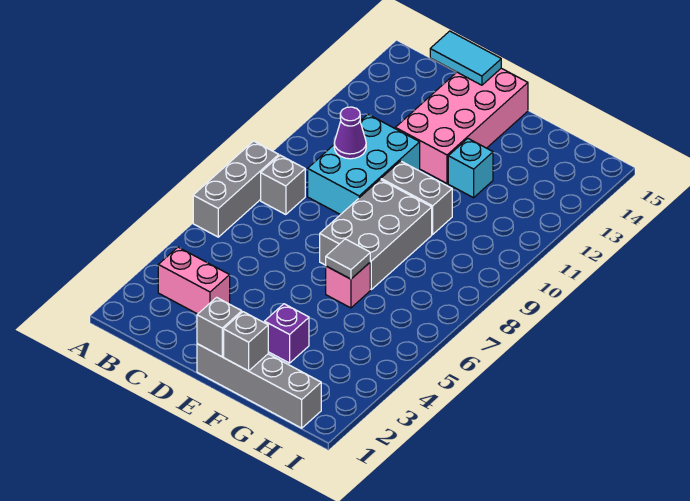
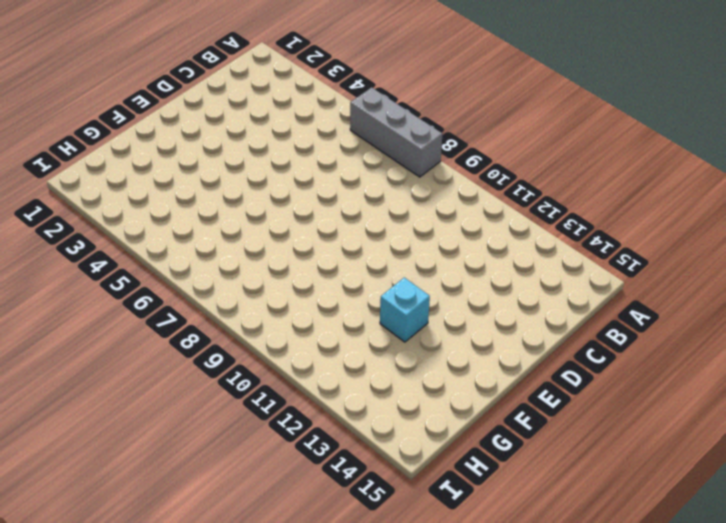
none -> pink 1x2 brick [158,247,230,314]
none -> grey 1x1 brick [261,155,305,215]
none -> cyan 2x3 brick [308,114,420,215]

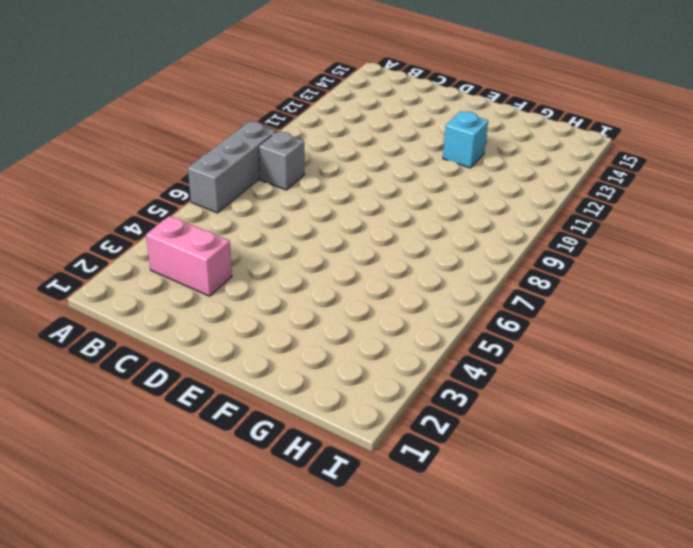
none -> cyan 2x3 brick [308,114,420,215]
none -> pink 2x4 brick [395,68,528,183]
none -> grey 1x4 brick [197,344,321,428]

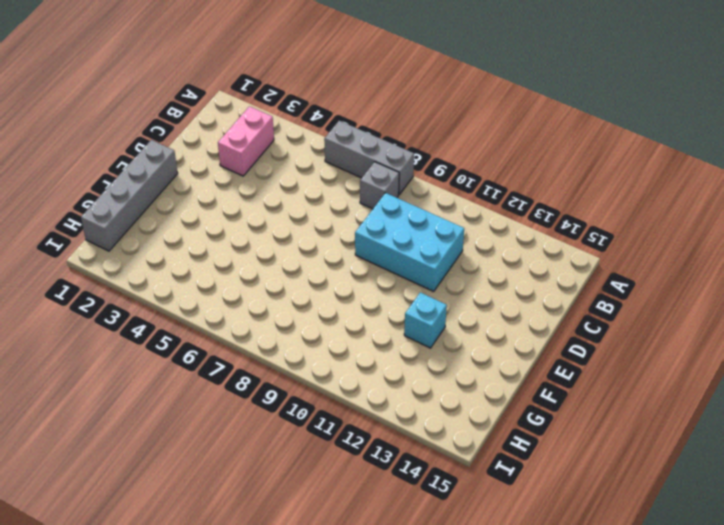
none -> pink 2x4 brick [395,68,528,183]
none -> grey 2x3 brick [320,179,432,289]
none -> grey 1x2 brick [381,161,452,234]

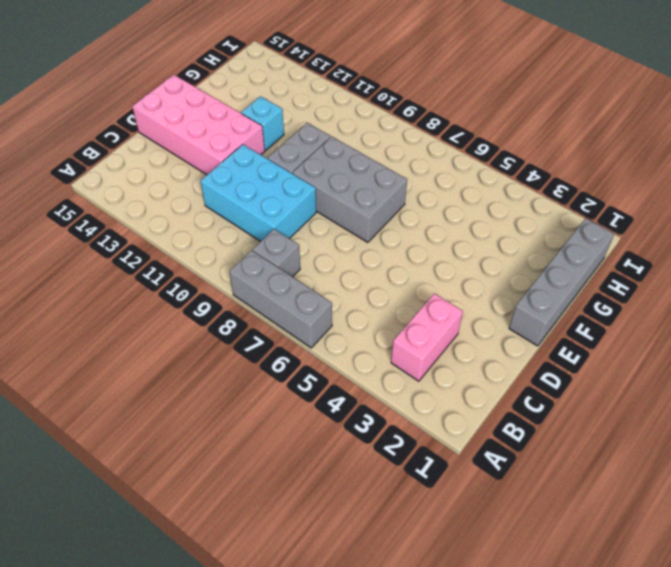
none -> purple 1x1 brick [264,304,309,363]
none -> pink 1x1 brick [326,263,370,308]
none -> purple 1x1 cone [334,107,366,159]

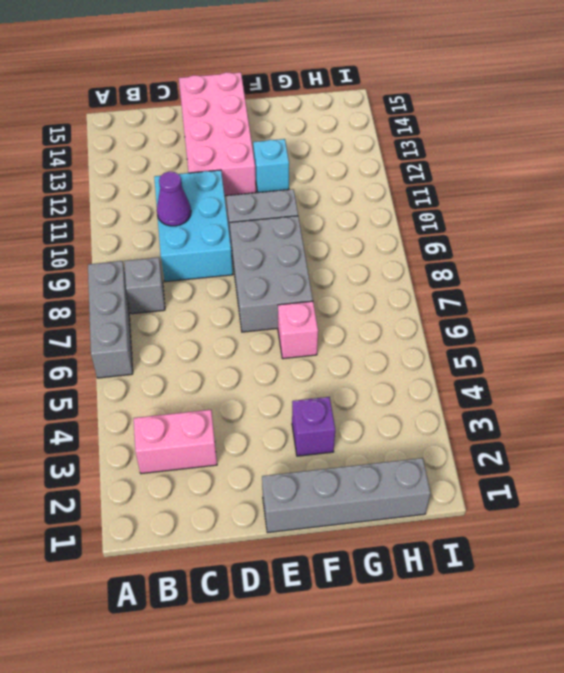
none -> cyan 1x2 tile [430,31,501,85]
none -> grey 1x1 brick [197,297,242,357]
none -> grey 1x1 brick [224,312,268,371]

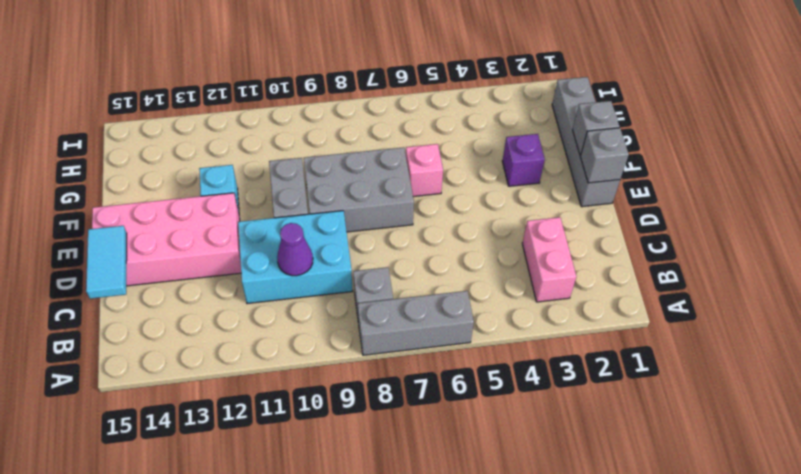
none -> grey 1x1 tile [326,239,370,279]

